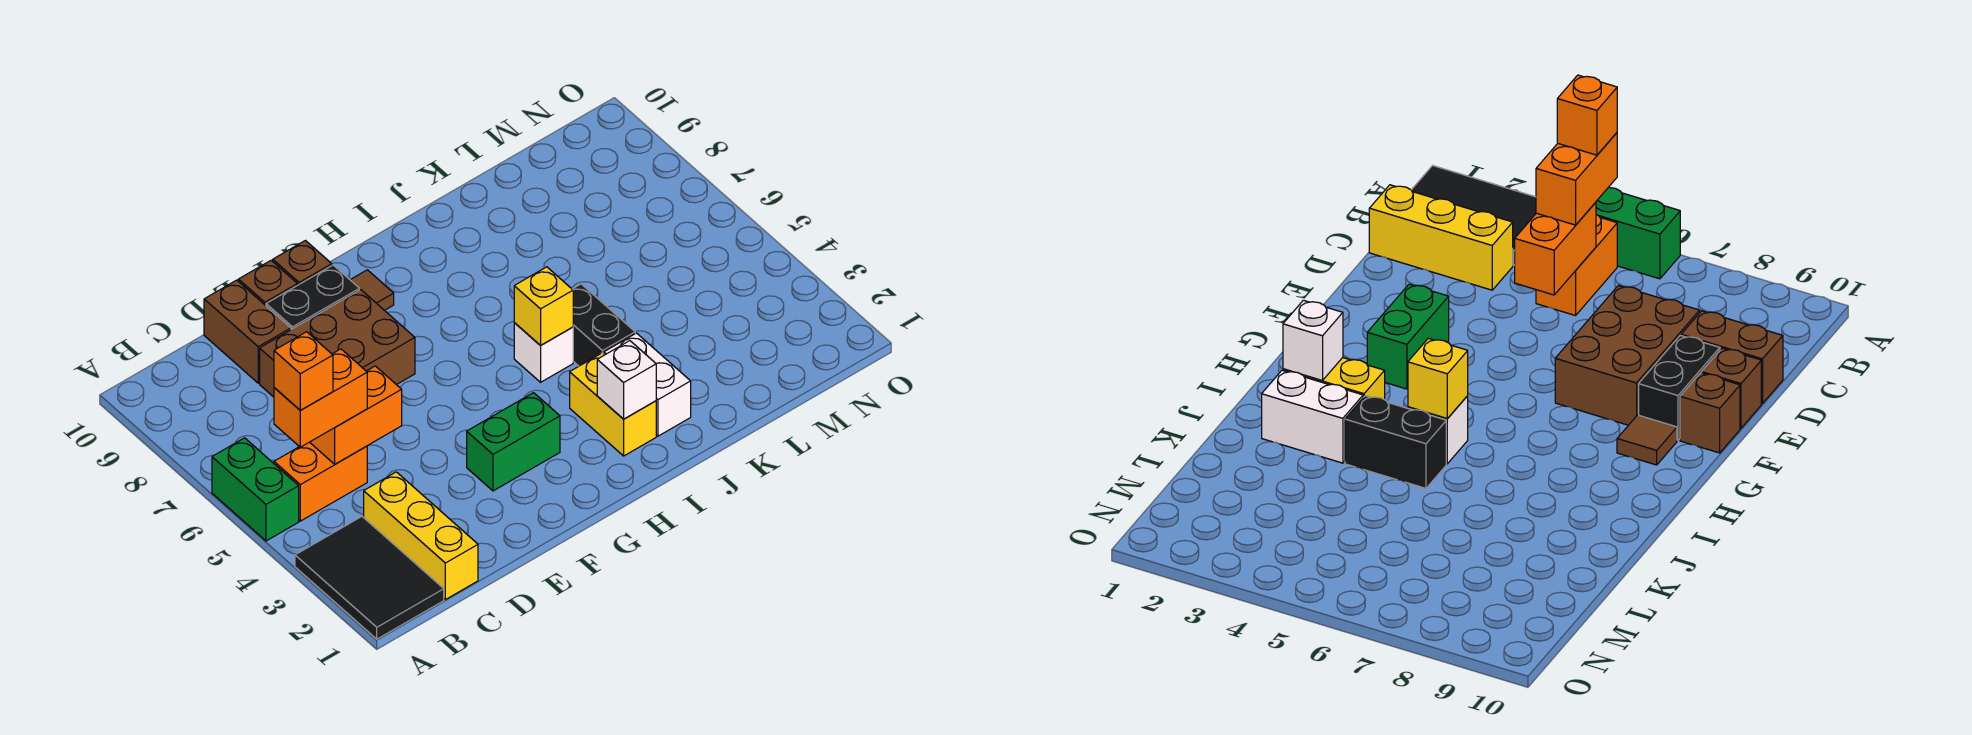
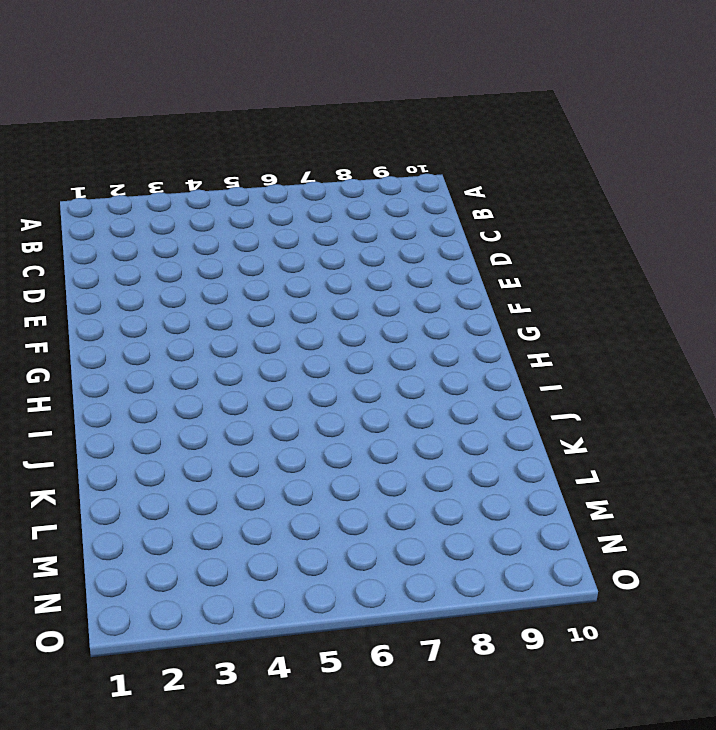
none -> black 2x3 tile [295,517,444,639]
none -> green 1x2 brick [212,438,299,541]
none -> orange 1x2 brick [274,442,367,521]

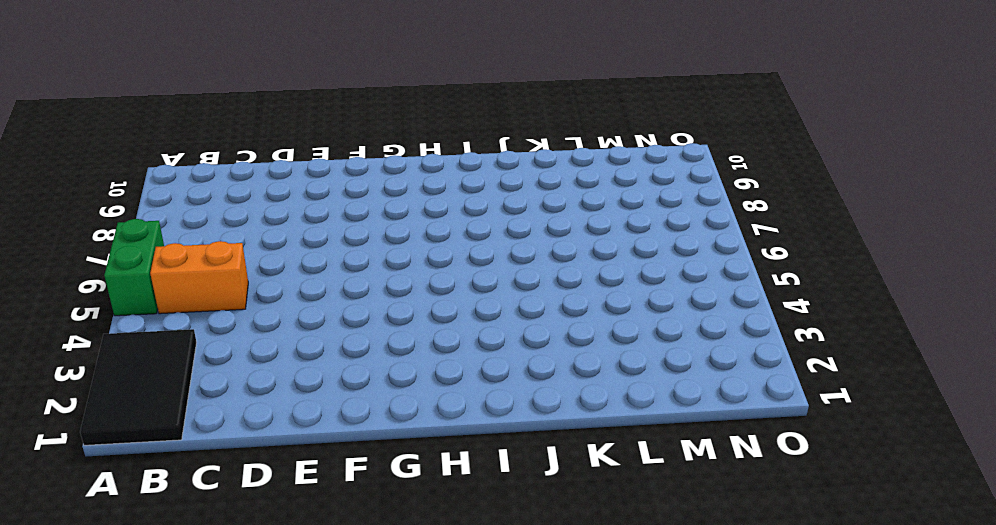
none -> yellow 1x3 brick [364,472,478,600]
none -> brown 2x3 brick [260,290,415,397]
none -> brown 1x2 brick [204,280,291,383]

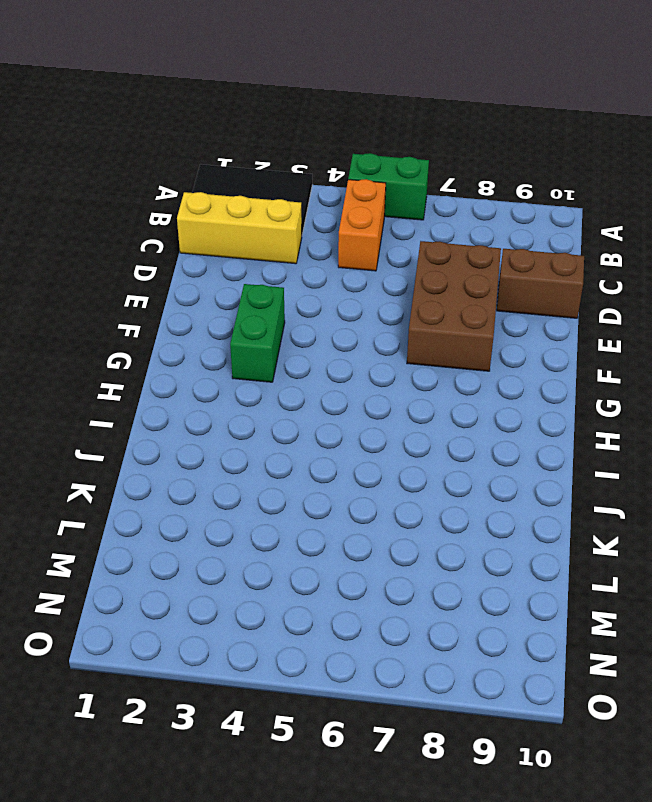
none -> black 1x2 brick [266,265,359,330]
none -> brown 1x1 brick [238,261,297,305]
none -> brown 1x1 brick [273,241,332,285]

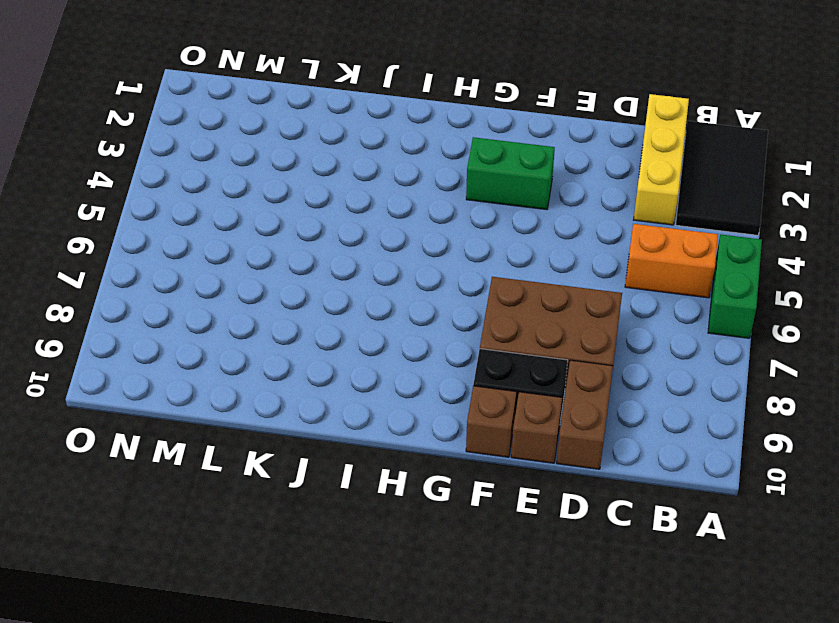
none -> brown 1x1 tile [351,270,394,310]
none -> yellow 1x2 brick [570,353,656,456]
none -> white 1x1 brick [514,323,573,382]

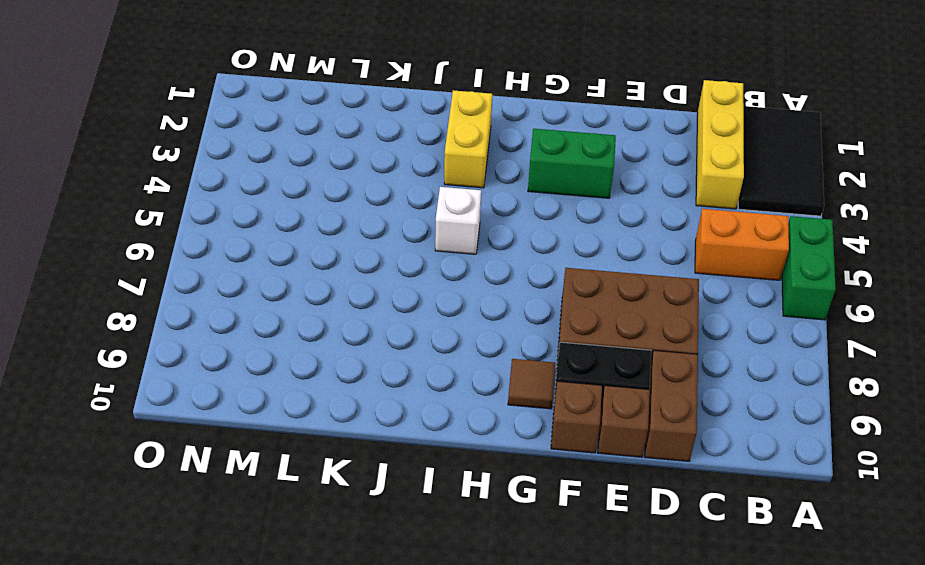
none -> white 1x2 brick [604,333,691,436]
none -> black 1x2 brick [572,284,635,366]
none -> orange 1x2 brick [310,366,402,464]

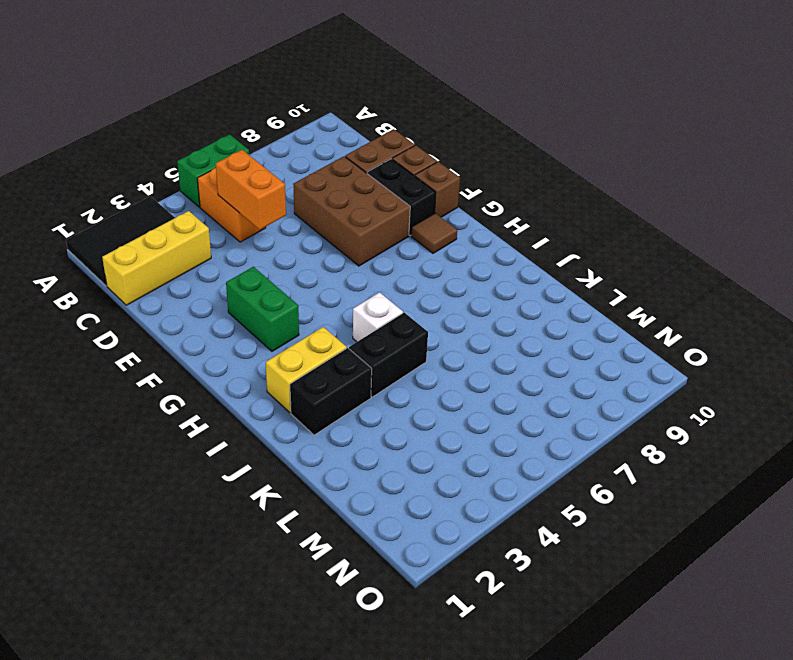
black 1x2 brick [290,348,372,435] -> white 1x2 brick [604,333,691,436]
none -> white 1x1 brick [597,341,656,419]
none -> yellow 1x1 brick [514,267,573,346]
none -> orange 1x2 brick [274,349,367,447]

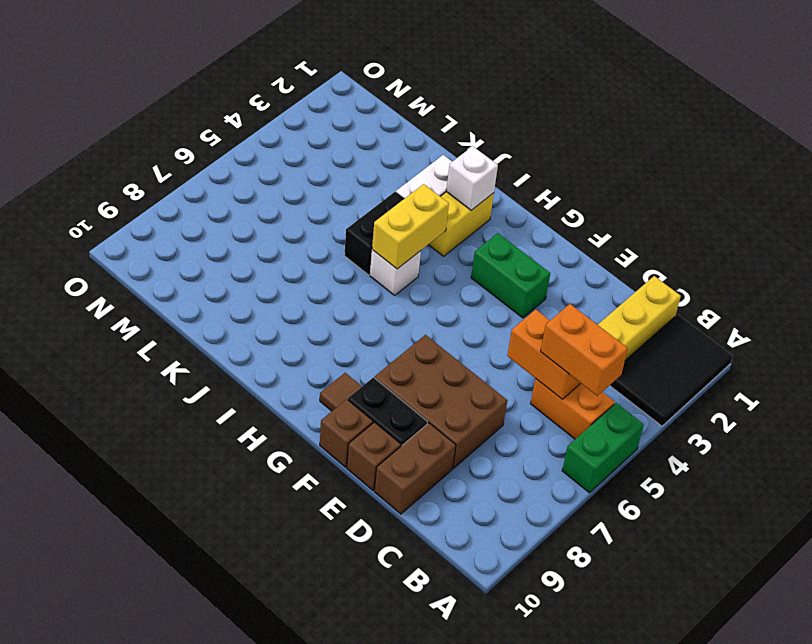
yellow 1x2 brick [372,184,449,269] -> yellow 1x1 brick [514,267,573,346]
none -> orange 1x1 brick [274,332,333,410]

